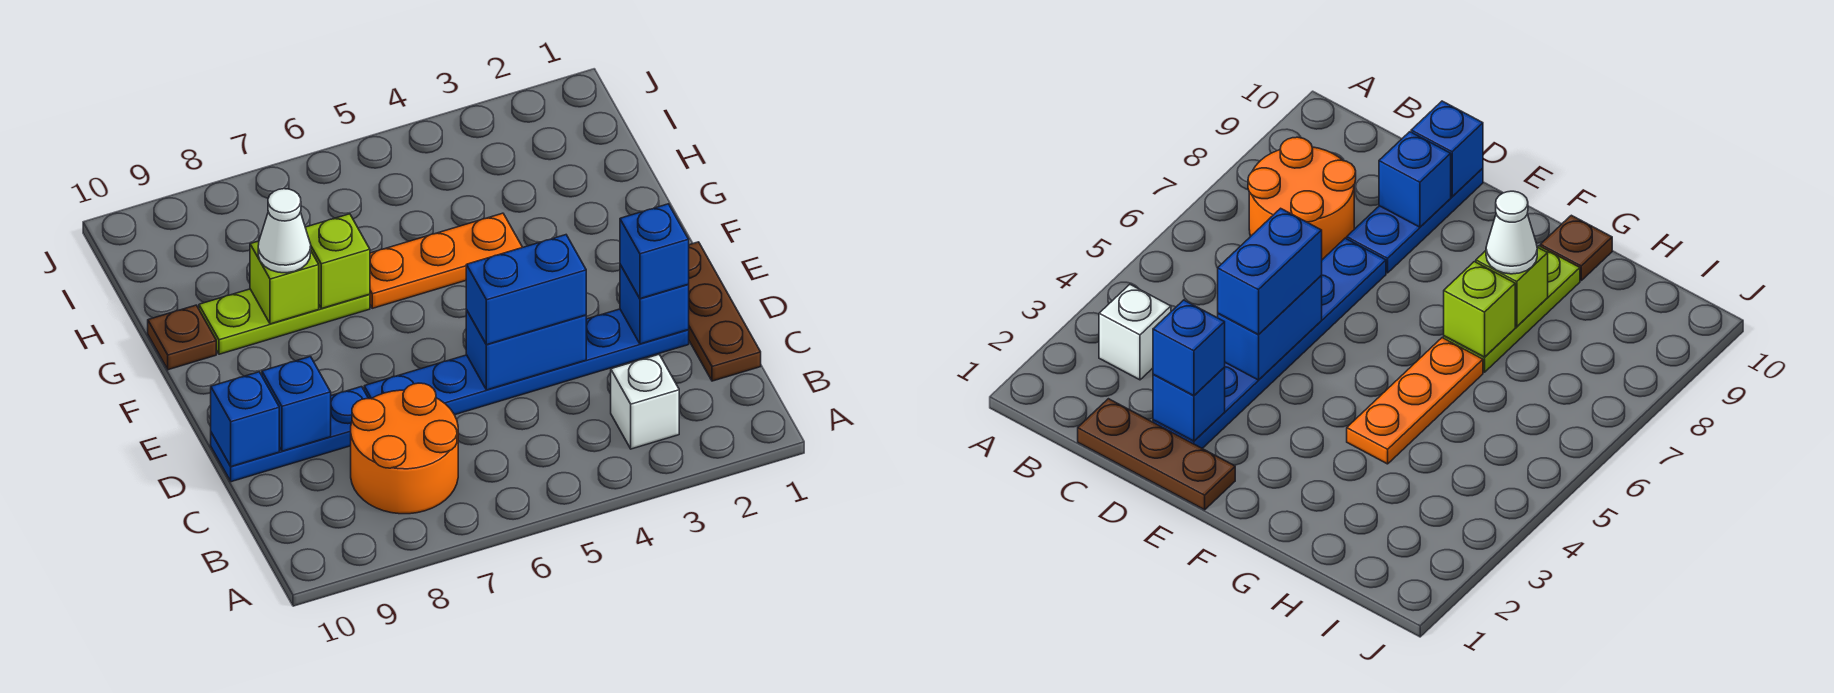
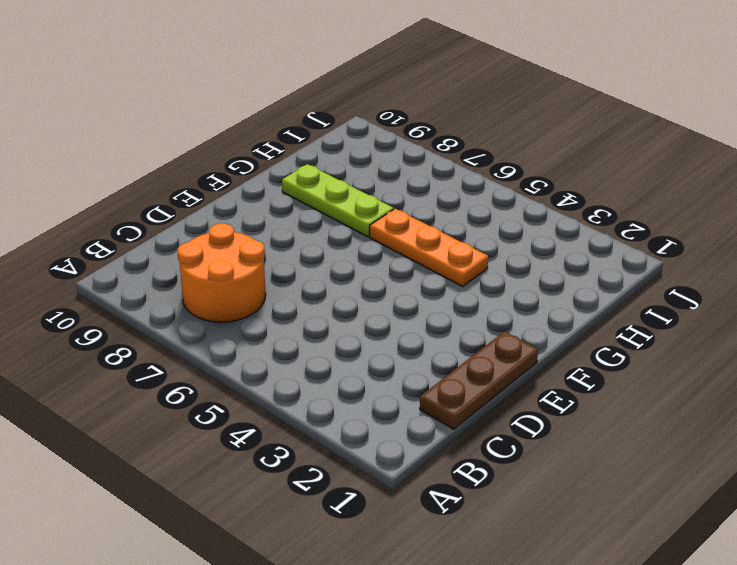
none -> white 1x1 brick [611,355,679,449]
none -> blue 1x6 plate [364,309,689,415]
none -> blue 1x3 plate [211,387,369,482]

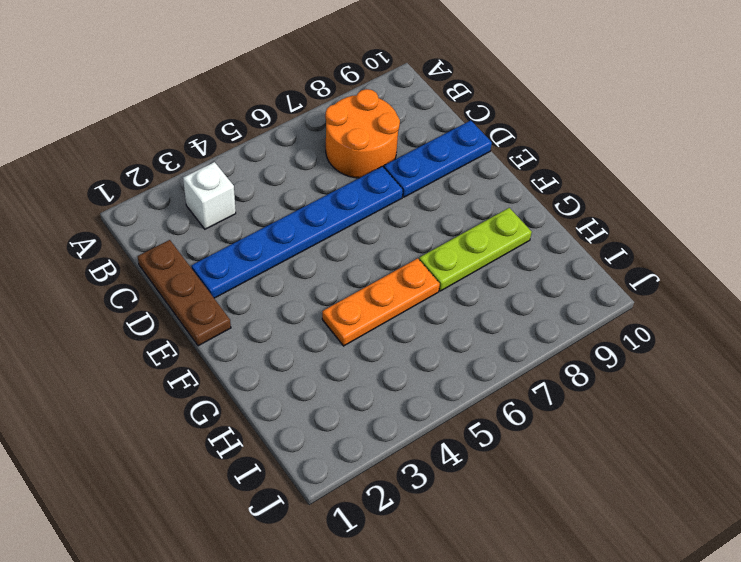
none -> brown 1x1 plate [148,305,216,370]
none -> blue 1x1 brick [620,265,689,344]
none -> blue 1x2 brick [466,310,586,390]

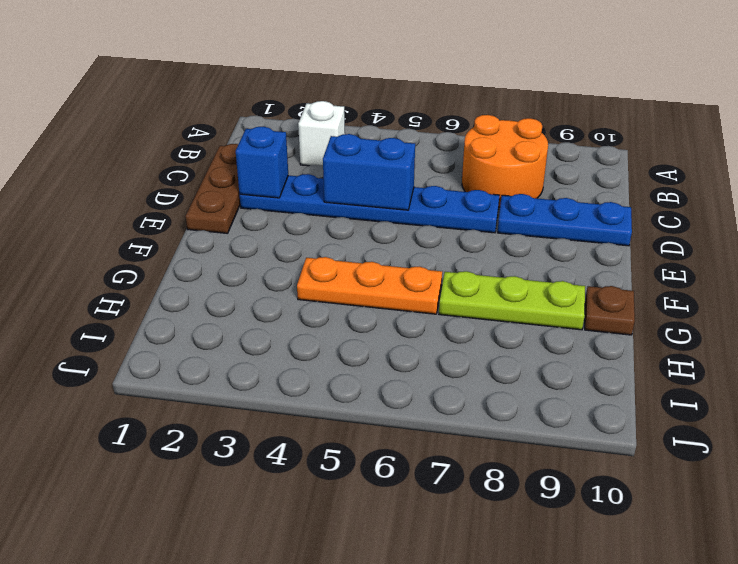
none -> blue 1x1 brick [262,357,331,451]
none -> blue 1x1 brick [211,372,279,467]
none -> lime 1x1 brick [305,214,370,309]

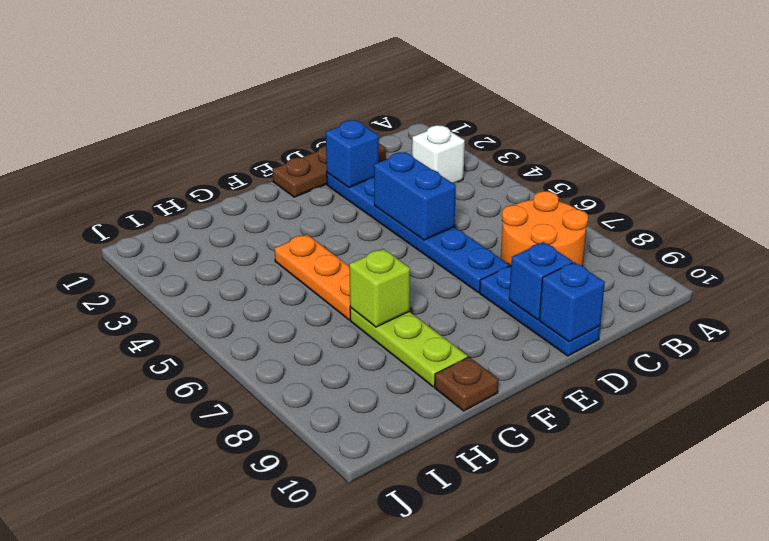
none -> lime 1x1 brick [250,241,319,324]
none -> blue 1x1 brick [620,204,689,299]
none -> blue 1x2 brick [466,235,586,345]

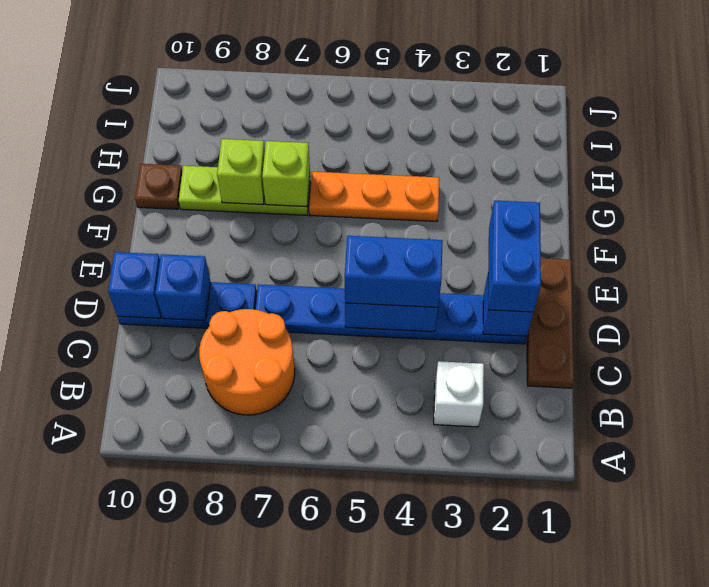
blue 1x2 brick [488,201,541,312] -> blue 1x1 brick [620,204,689,299]
none -> white 1x1 cone [258,189,311,273]

